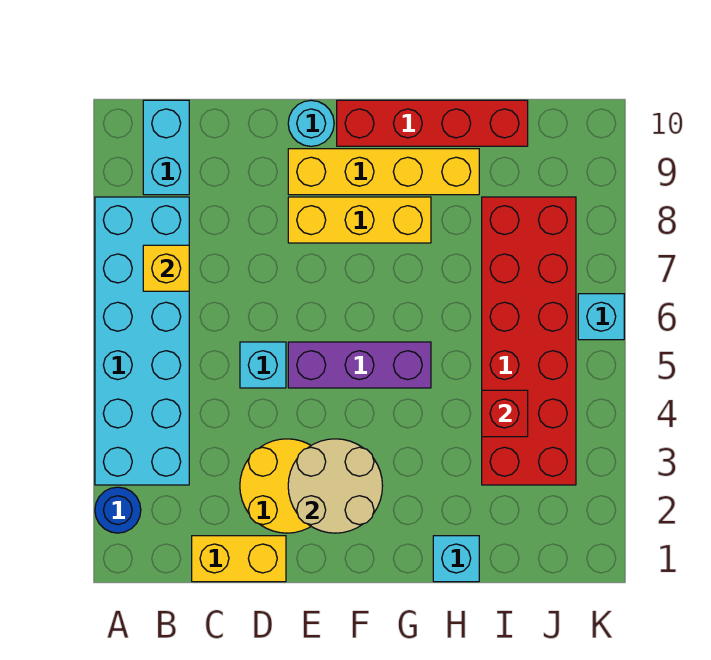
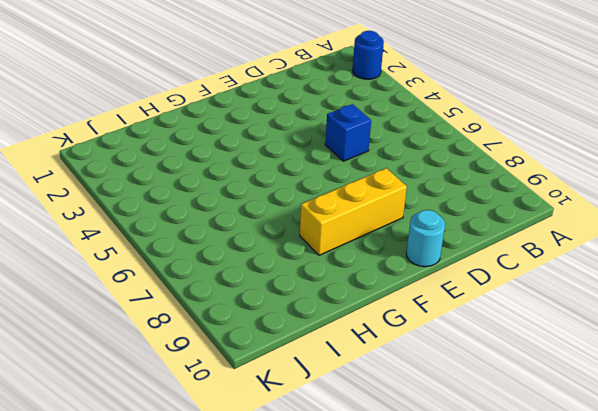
blue 1x1 brick [325,104,371,161] -> cyan 1x1 brick [240,342,286,388]
none -> cyan 2x6 brick [95,197,189,485]
none -> cyan 1x2 brick [143,100,189,195]
none -> yellow 1x2 brick [192,536,286,582]

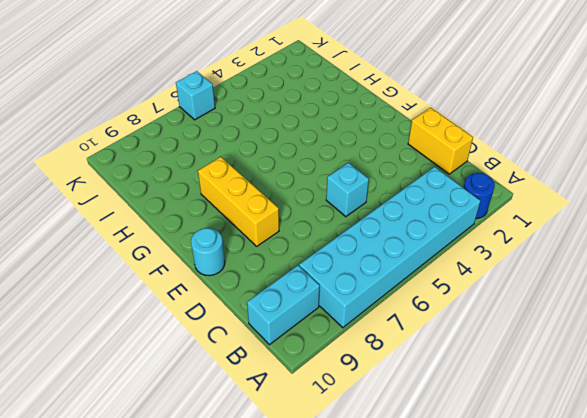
none -> yellow 2x2 round brick [240,439,311,533]
none -> purple 1x3 brick [288,342,431,388]
none -> yellow 1x4 brick [288,149,479,195]

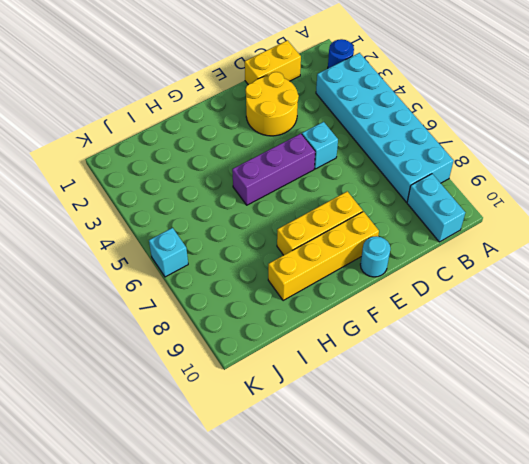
none -> red 1x4 brick [337,100,528,146]
none -> cyan 1x1 brick [433,536,479,582]
none -> red 2x6 brick [482,197,576,485]

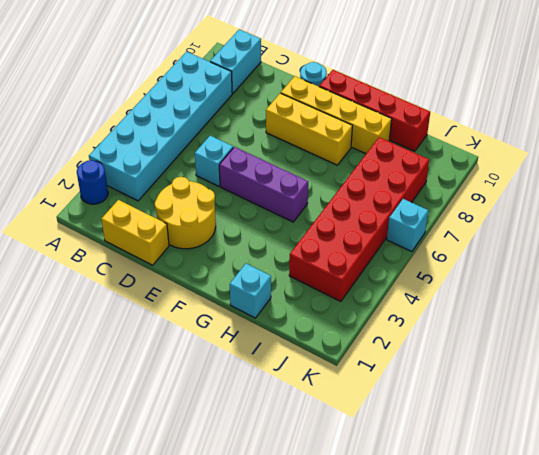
none -> yellow 1x1 brick [143,245,189,291]
none -> tan 2x2 round brick [288,439,383,533]
none -> red 1x1 brick [482,390,528,437]

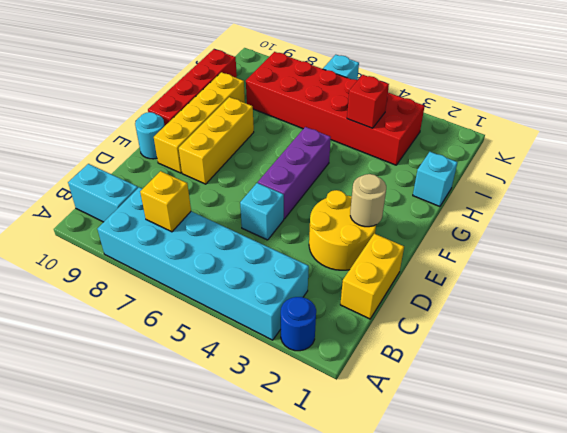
tan 1x1 round brick [350,174,386,227] -> tan 2x2 round brick [288,439,383,533]

